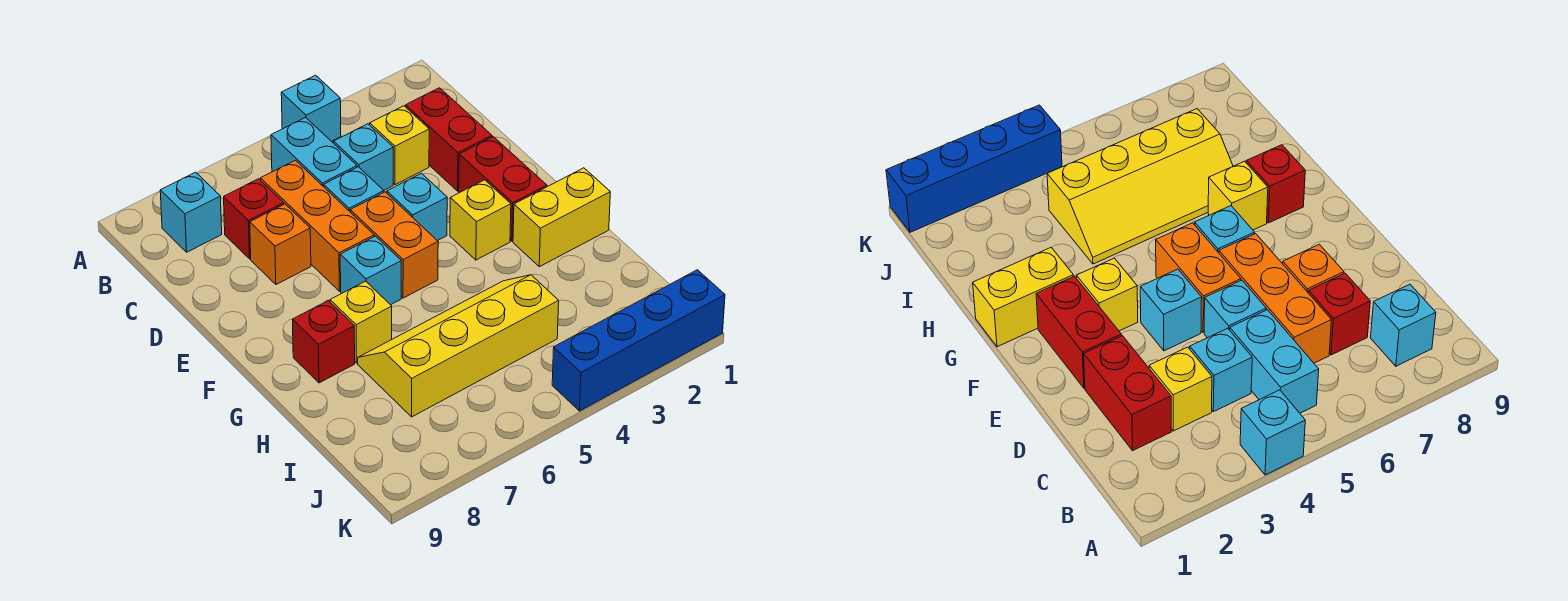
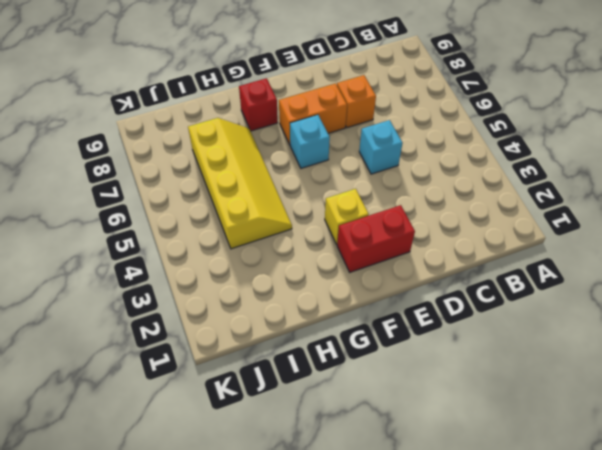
orange 1x2 brick [279,83,347,144] -> orange 1x2 brick moved to [350,192,438,298]
none -> cyan 1x1 brick [281,75,341,141]
none -> cyan 1x2 brick [271,117,357,187]
none -> cyan 1x1 brick [160,172,222,252]

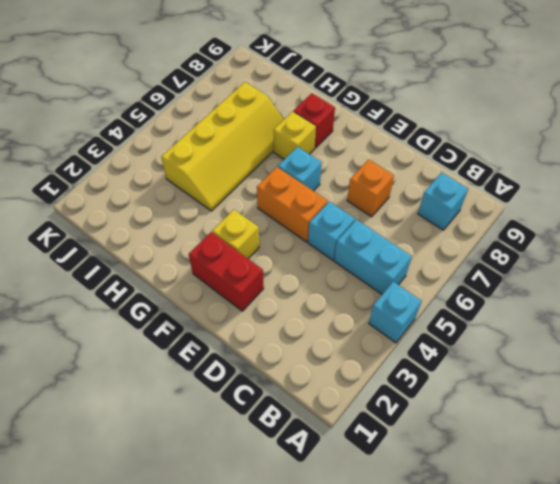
none -> red 1x2 brick [406,88,492,191]
none -> yellow 1x1 brick [370,106,429,185]
none -> cyan 1x1 brick [334,124,393,190]

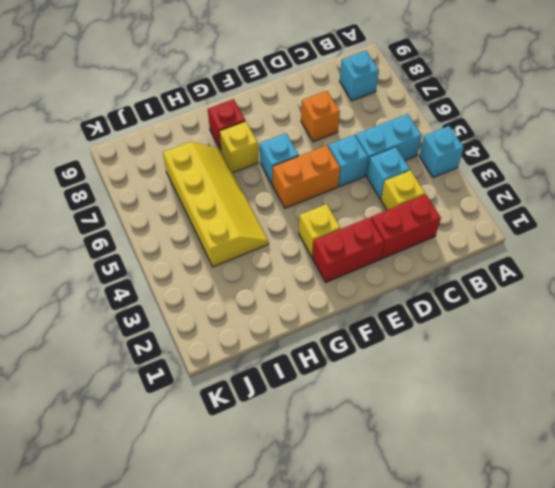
none -> orange 1x3 brick [261,160,374,291]
none -> red 1x1 brick [224,179,284,259]
none -> cyan 1x1 brick [387,173,447,241]

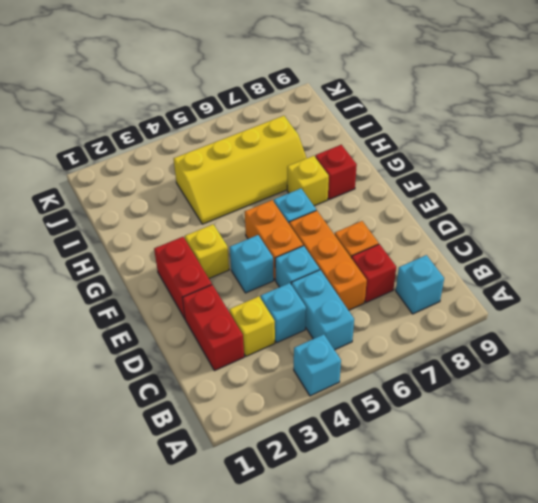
none -> yellow 1x2 brick [513,168,610,267]
none -> blue 1x4 brick [552,270,725,411]

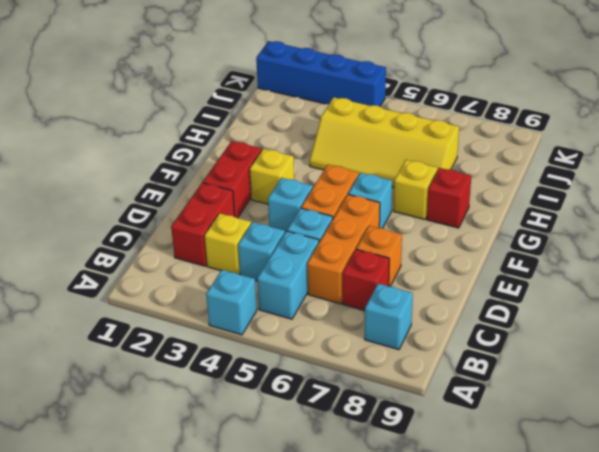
none -> yellow 1x2 brick [513,168,610,267]

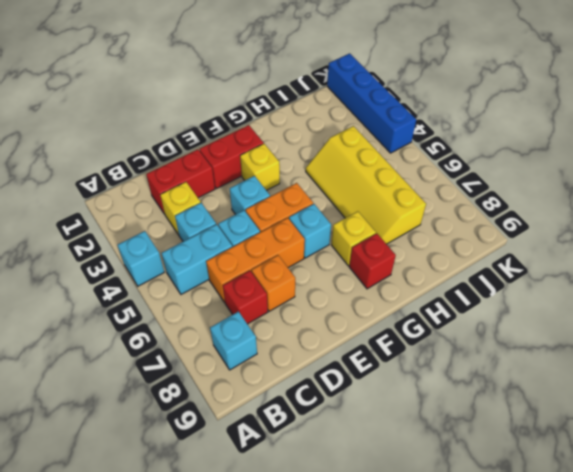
none -> yellow 1x2 brick [513,168,610,267]

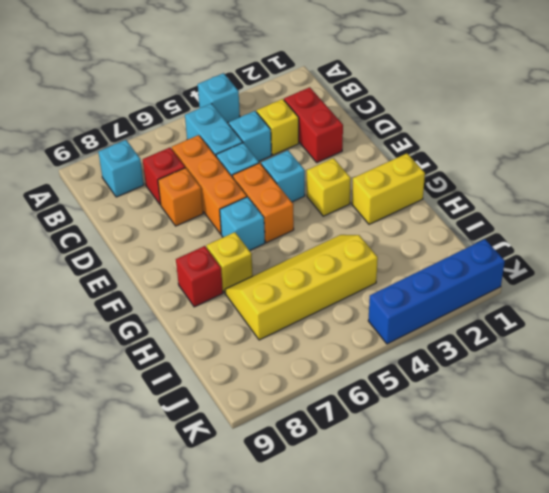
none -> red 1x2 brick [459,137,547,241]

